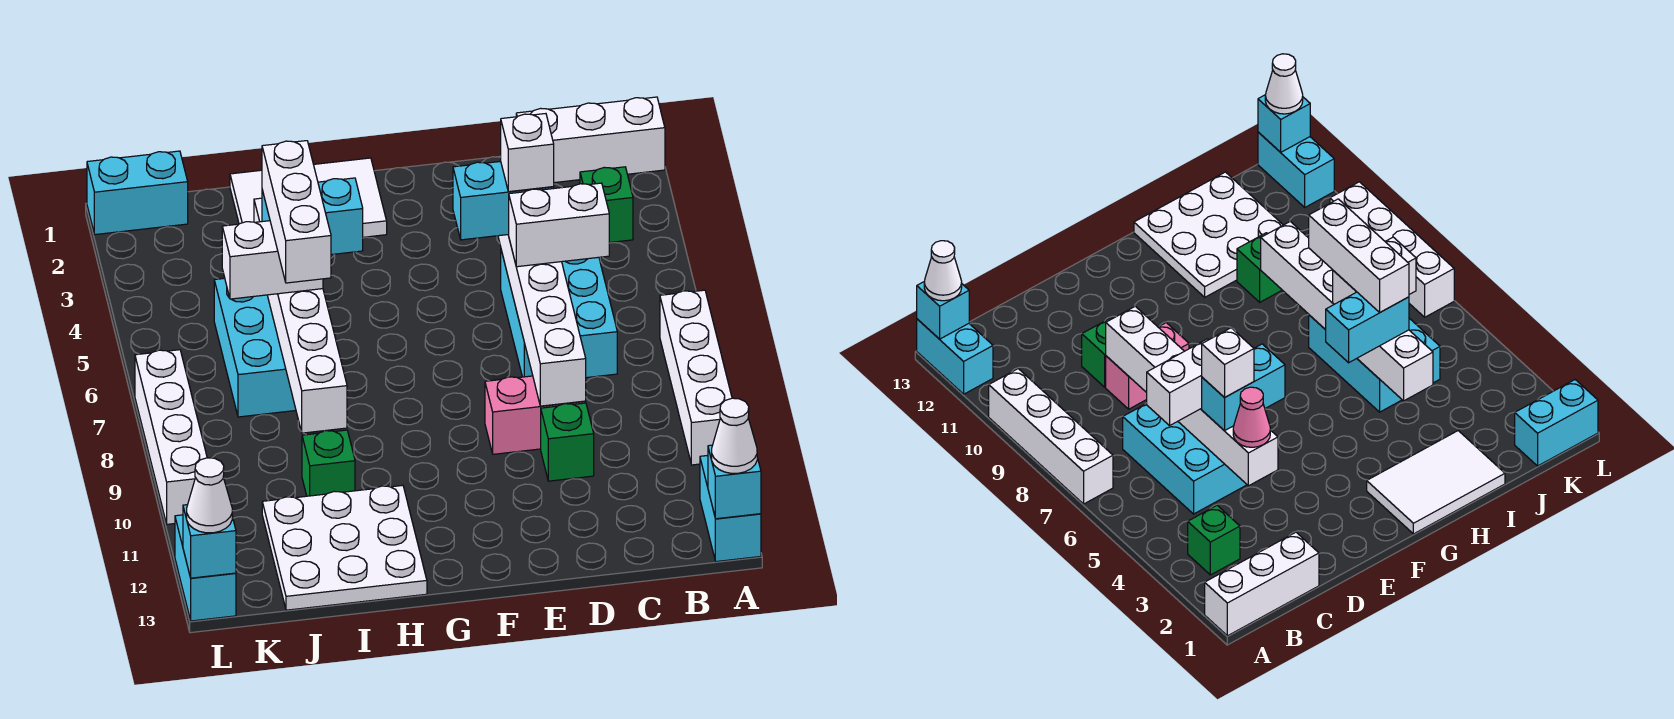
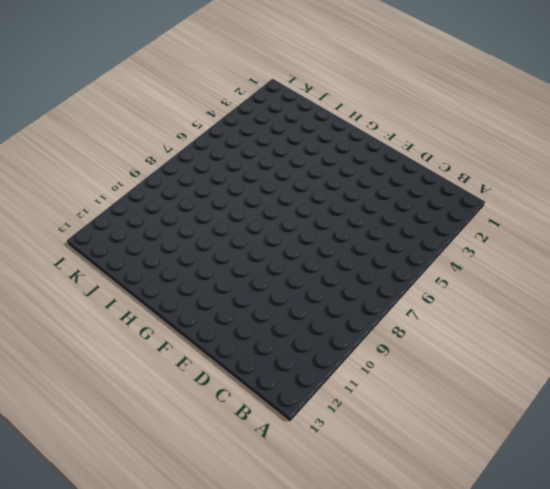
none -> white 1x3 brick [516,97,665,183]
none -> white 1x4 brick [660,290,732,465]
none -> cyan 1x2 brick [700,455,761,562]

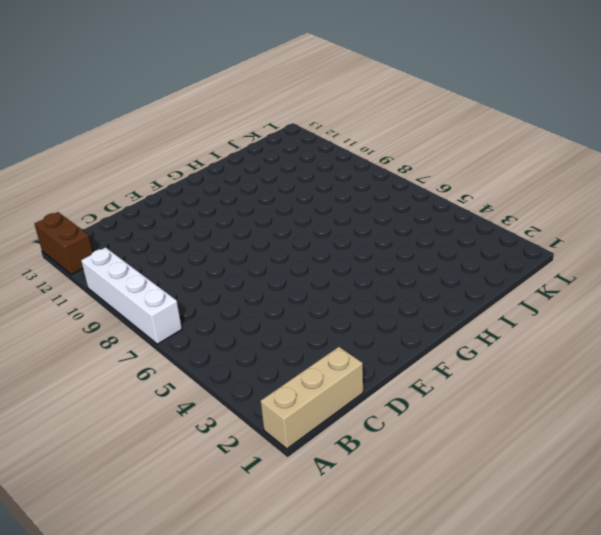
tan 1x3 brick [260,347,363,449] -> white 1x3 brick [516,97,665,183]
brown 1x2 brick [35,212,93,275] -> cyan 1x2 brick [700,455,761,562]
none -> green 1x1 brick [580,167,633,243]
none -> cyan 2x3 brick [501,250,617,378]
none -> pink 1x2 brick [485,376,586,454]

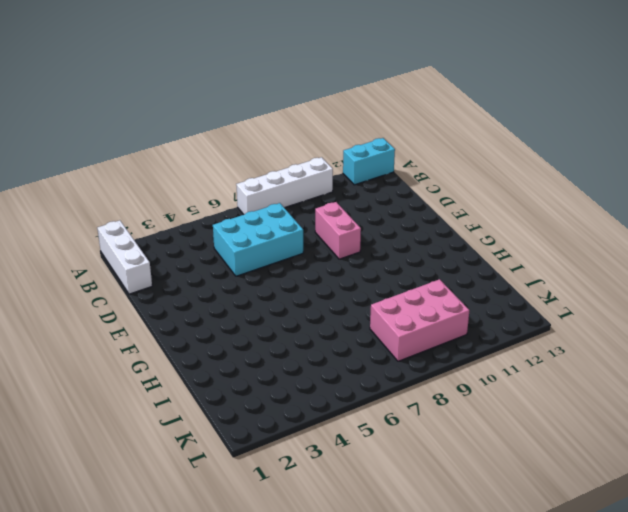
pink 2x3 brick [370,279,470,361] -> none
none -> green 1x1 brick [580,167,633,243]
none -> green 1x1 brick [541,403,594,481]
none -> white 2x3 tile [230,158,387,237]

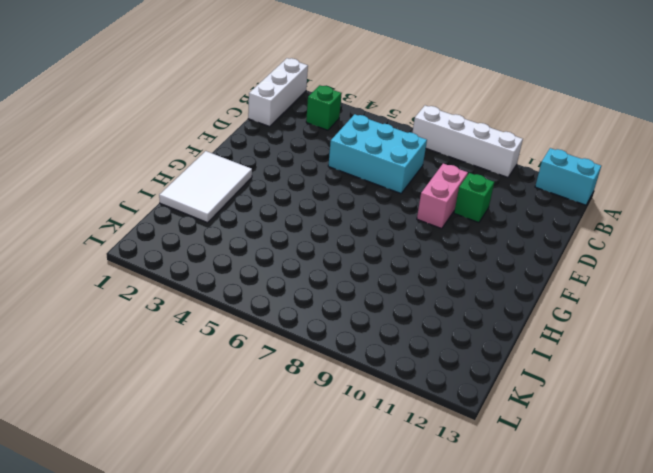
none -> white 3x3 plate [262,485,427,610]
none -> cyan 2x3 brick [214,278,296,417]
none -> green 1x1 brick [302,430,355,496]

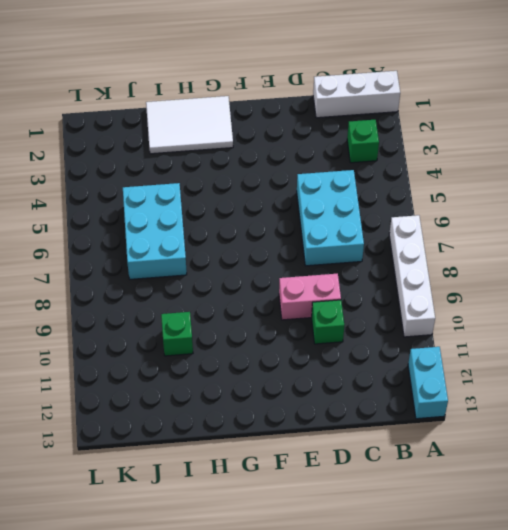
none -> white 3x3 plate [262,485,427,610]
none -> cyan 1x2 brick [87,151,188,235]
none -> white 1x4 brick [135,350,207,524]

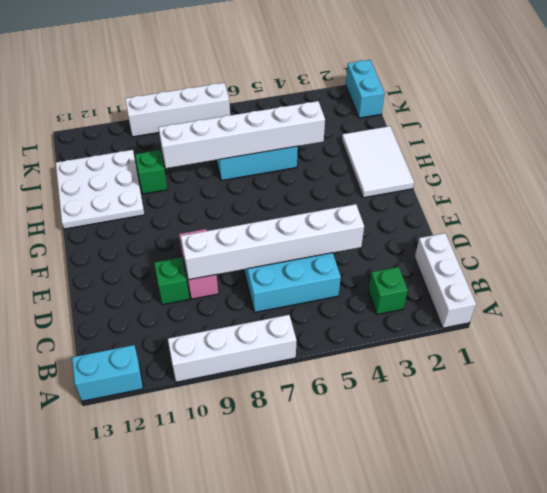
none -> cyan 1x2 brick [175,515,236,621]
none -> cyan 1x1 brick [708,445,761,519]
none -> cyan 1x1 brick [183,505,236,578]

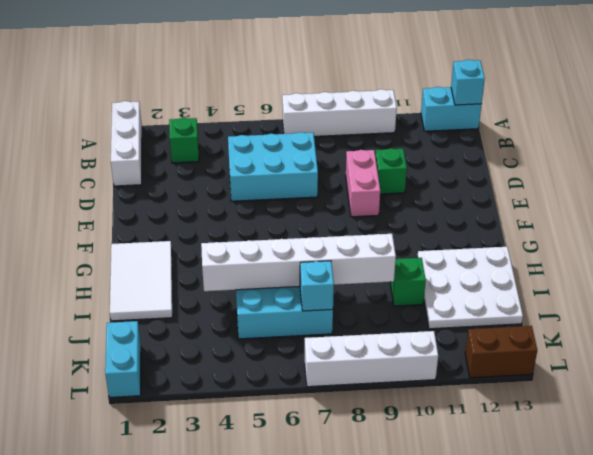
cyan 1x1 brick [300,261,334,311] -> cyan 1x1 brick moved to [183,505,236,578]
brown 1x2 brick [465,326,537,378] -> cyan 1x2 brick [175,515,236,621]
none -> white 1x6 brick [498,235,586,406]
none -> white 1x1 cone [712,398,757,473]
none -> white 1x2 brick [509,183,609,267]

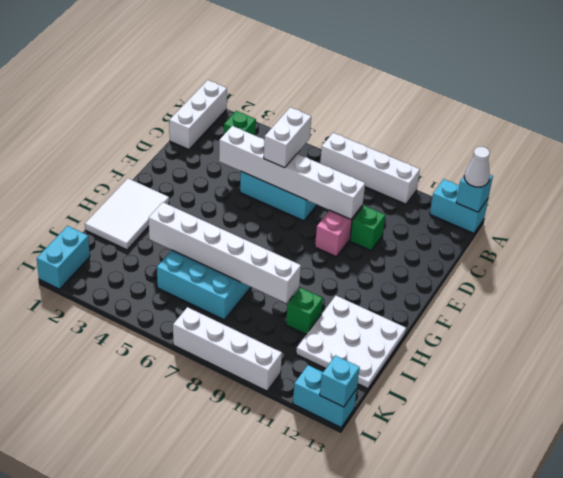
none -> pink 1x1 cone [1233,387,1270,447]
none -> cyan 1x2 brick [453,161,554,240]
none -> cyan 1x2 brick [262,178,363,255]

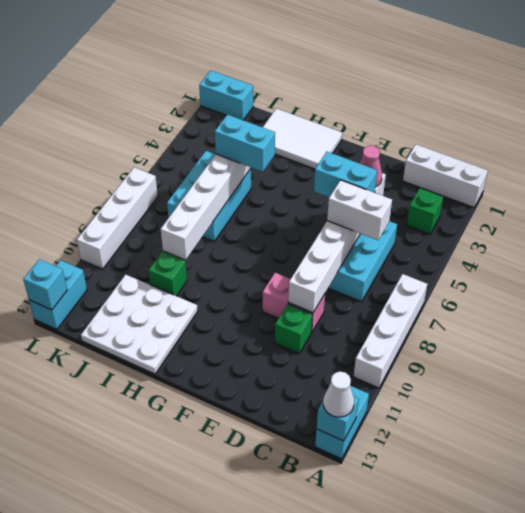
none -> white 1x2 brick [222,221,323,299]
none -> white 1x1 cone [187,458,232,533]
none -> white 1x1 brick [501,114,554,192]

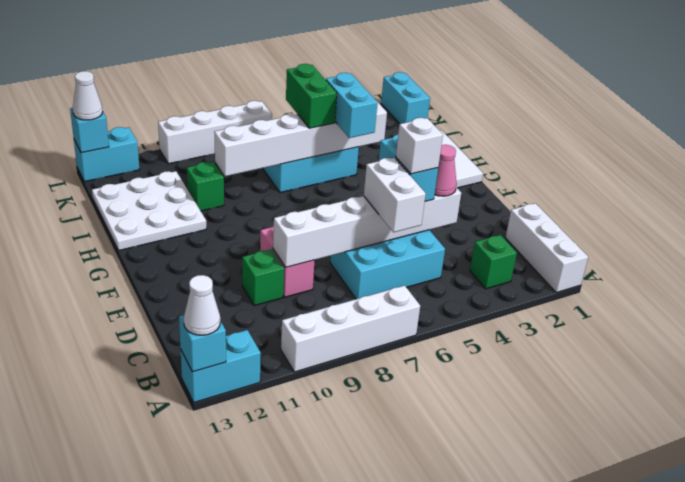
green 1x2 brick [286,64,337,128] -> white 1x2 brick [222,221,323,299]
none -> white 1x3 brick [262,141,331,283]

